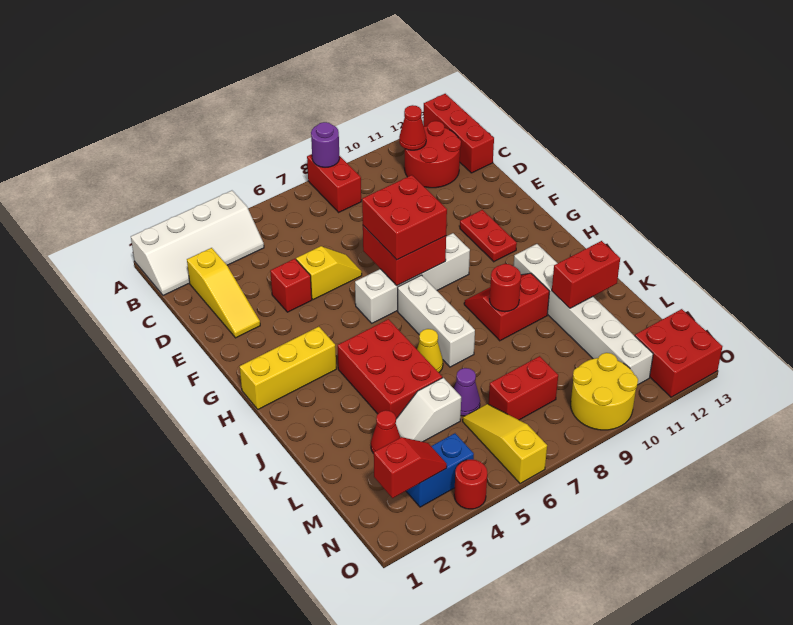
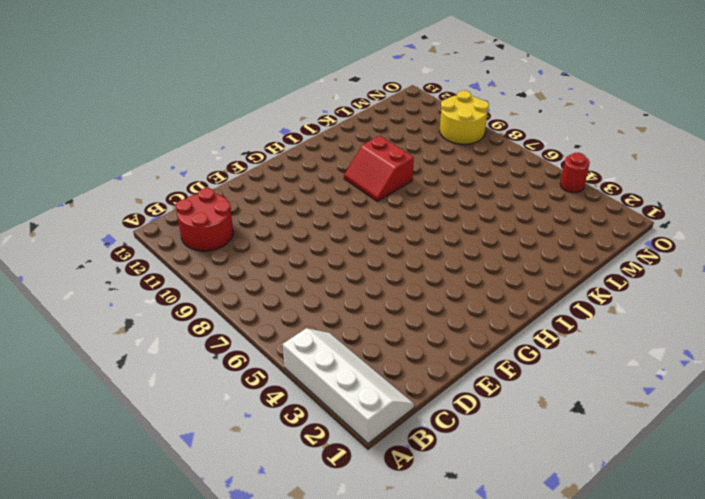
none -> red 1x2 brick [307,154,361,212]
none -> red 1x3 brick [423,94,494,173]
none -> yellow 1x3 slope [187,248,260,338]
none -> red 1x1 brick [270,259,312,312]

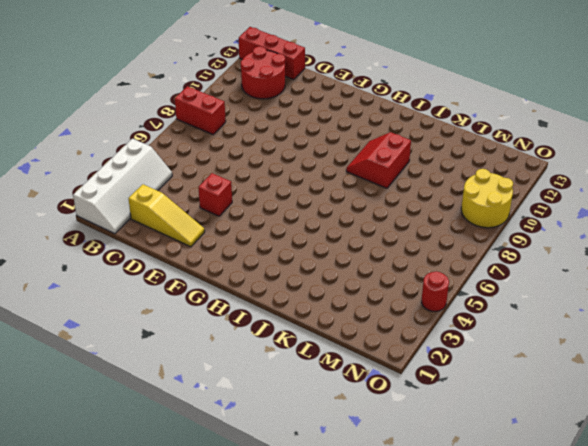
none -> yellow 1x2 slope [296,246,362,300]
none -> red 1x2 plate [460,210,517,262]
none -> white 1x4 brick [355,233,470,323]
none -> yellow 1x3 brick [240,327,336,409]

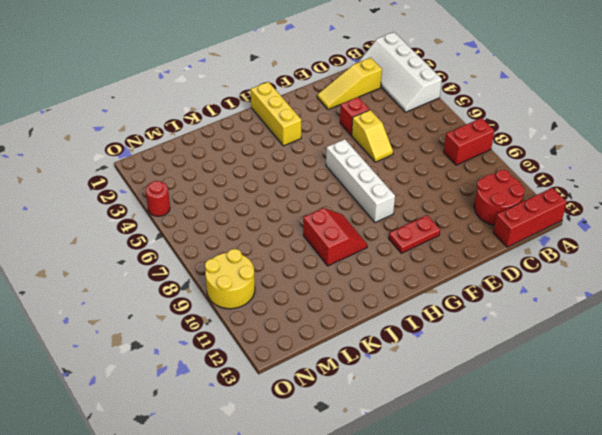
none -> white 1x3 brick [398,275,475,367]
none -> red 2x3 brick [338,319,442,419]
none -> white 1x6 brick [514,244,653,385]
none -> yellow 1x1 cone [417,329,443,372]

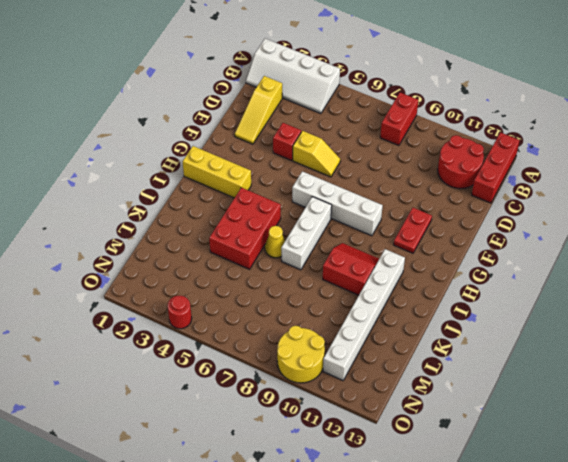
none -> red 1x1 cone [371,410,400,454]
none -> white 1x2 slope [396,378,461,442]
none -> purple 1x1 cone [454,368,480,416]
none -> yellow 1x3 slope [463,404,547,484]

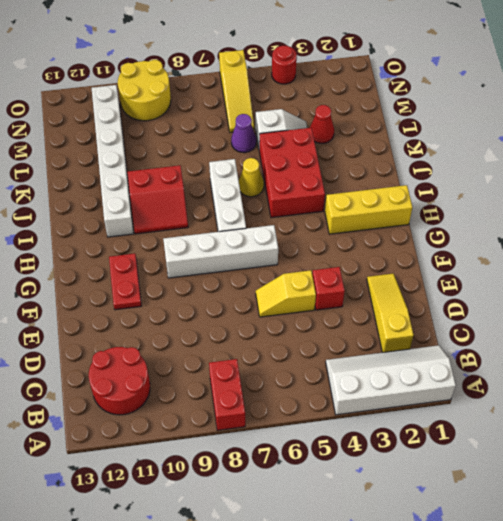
none -> red 1x3 brick [423,94,494,173]
none -> red 1x2 brick [488,356,558,420]
none -> blue 1x2 brick [406,433,474,507]
none -> red 2x2 brick [635,309,722,397]

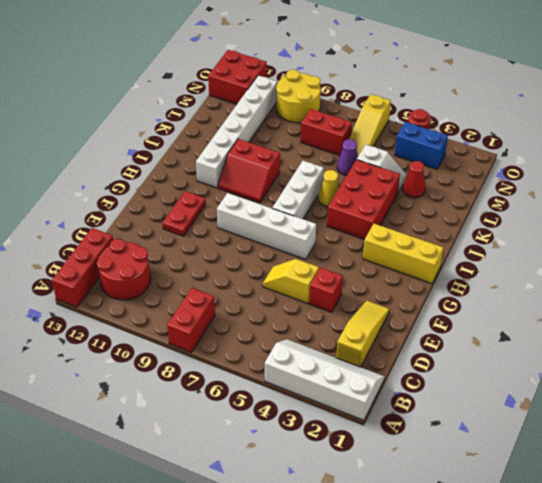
none -> purple 1x1 round brick [311,122,340,167]
none -> red 1x1 cone [399,105,426,150]
none -> red 2x2 brick [363,226,446,286]
none -> red 1x1 round brick [490,264,521,312]

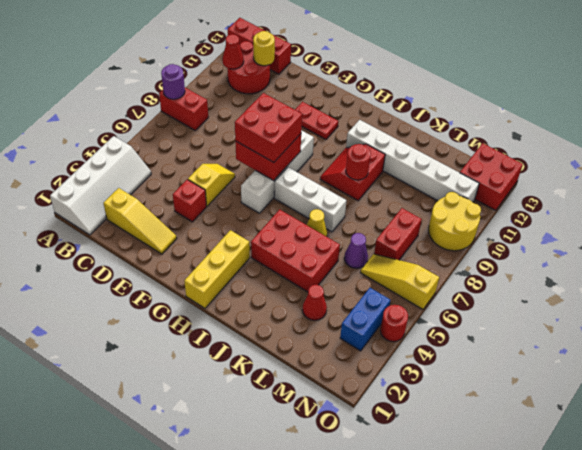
yellow 1x1 round brick [253,31,275,66] -> none
none -> white 1x2 slope [396,378,461,442]
none -> red 1x2 brick [552,241,620,308]
none -> red 1x2 slope [374,437,447,498]

